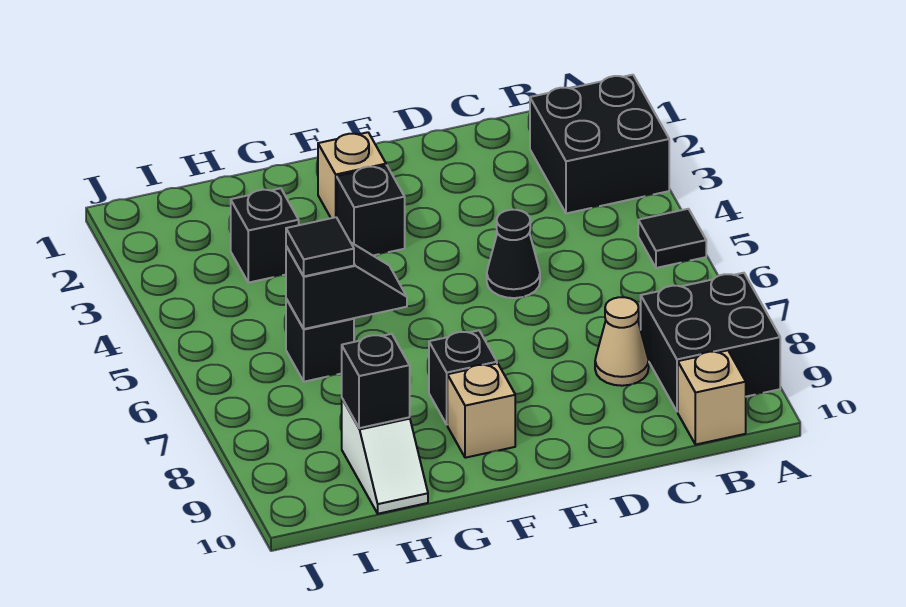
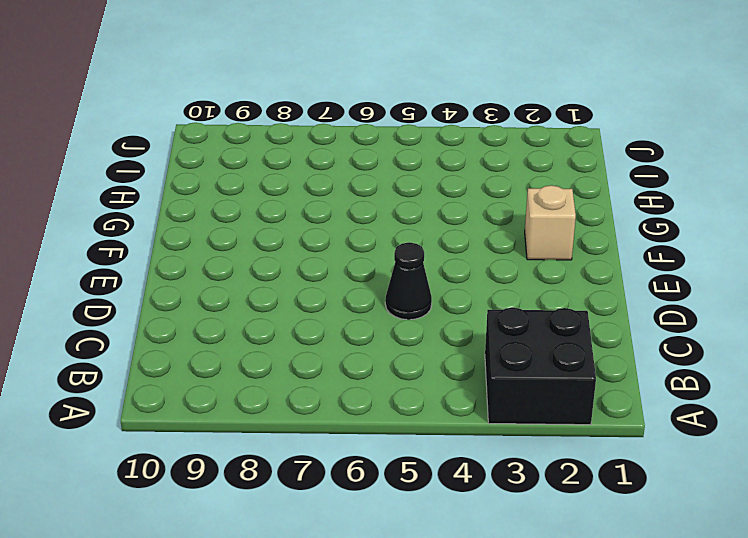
none -> black 1x1 tile [638,209,706,268]
none -> black 2x2 brick [641,273,780,412]
none -> tan 1x1 brick [678,350,746,445]

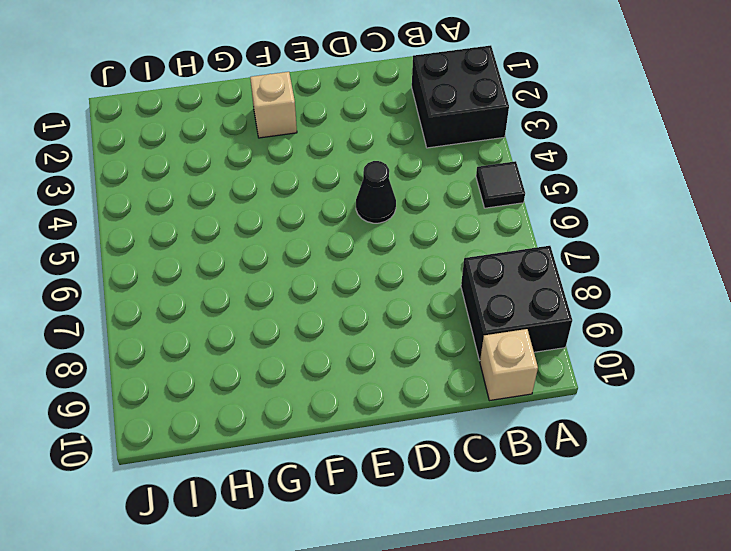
none -> tan 1x1 cone [595,297,649,386]
none -> black 1x1 brick [337,165,405,255]
none -> black 1x1 brick [429,330,497,424]

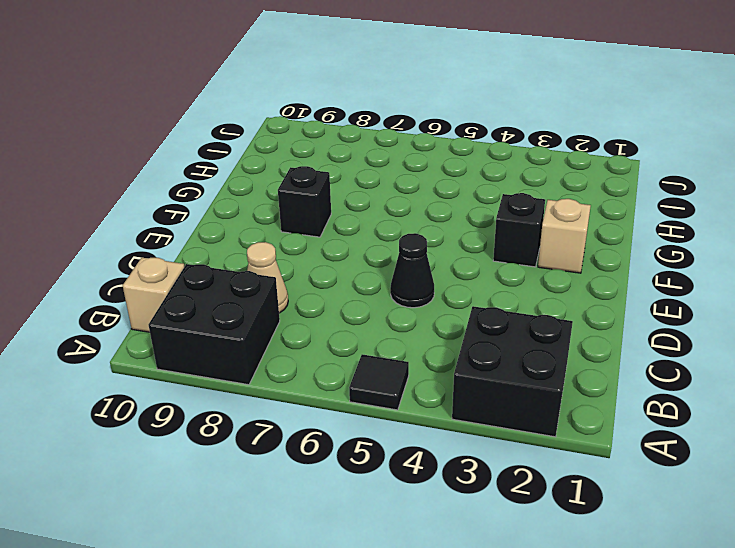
none -> tan 1x1 brick [447,363,515,458]
none -> black 1x1 brick [231,188,299,283]
none -> black 1x1 brick [286,299,354,382]

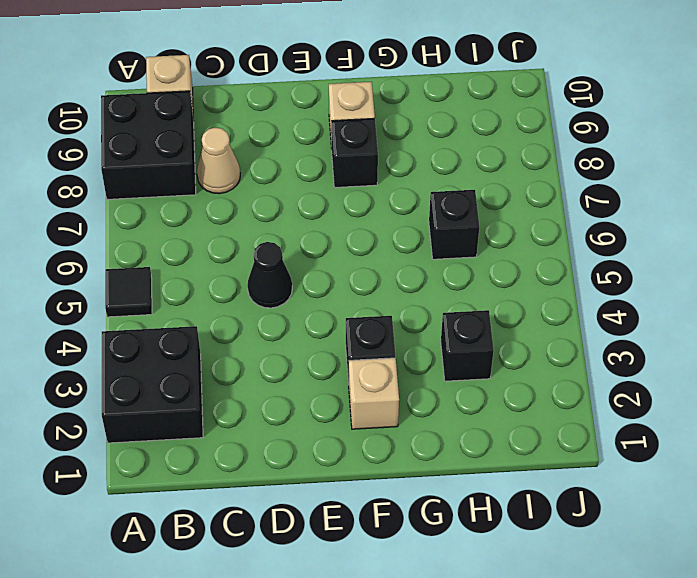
none -> white 1x2 slope [342,399,428,514]
none -> black 1x2 slope [286,243,407,329]
none -> black 1x1 brick [342,334,410,428]

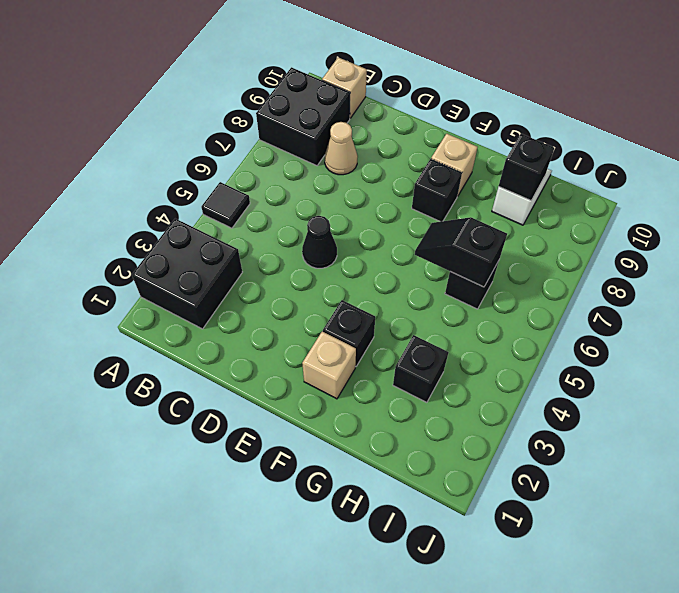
none -> black 1x1 tile [286,217,354,276]

